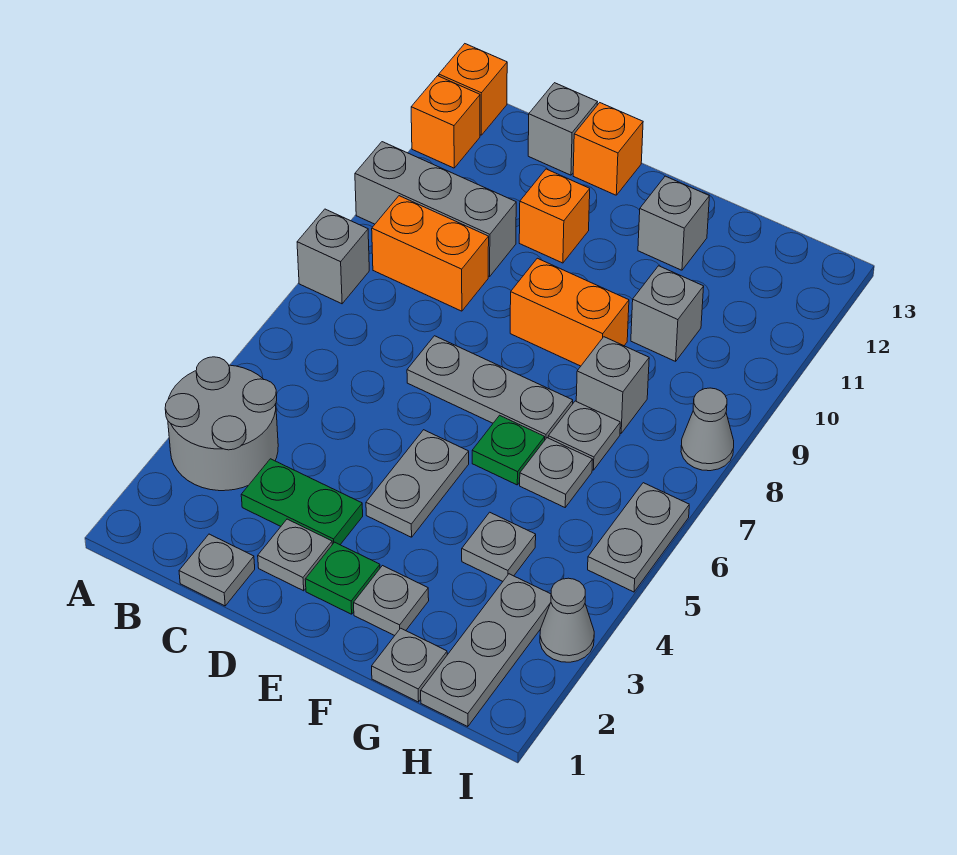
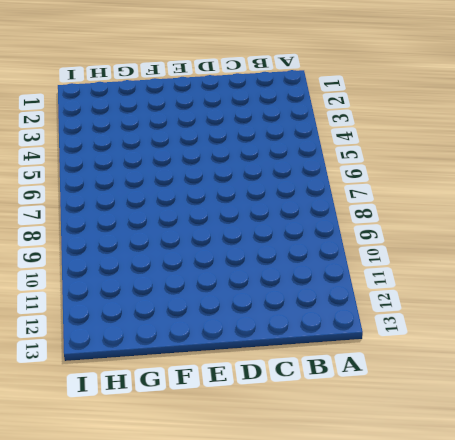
none -> grey 2x2 round brick [165,357,278,491]
none -> grey 1x1 brick [297,209,369,304]
none -> grey 1x3 brick [355,142,516,276]

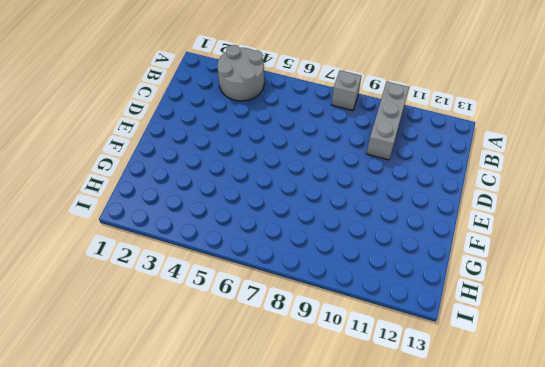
none -> orange 1x1 brick [411,76,480,168]
none -> orange 1x1 brick [439,44,507,135]
none -> orange 1x2 brick [372,196,489,311]

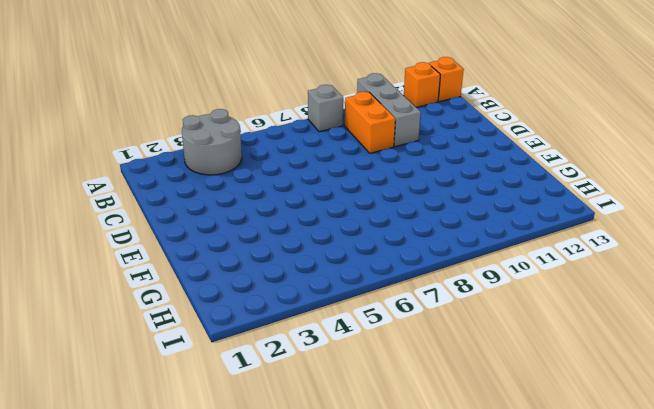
none -> grey 1x1 plate [179,534,255,606]
none -> green 1x2 plate [241,459,363,545]
none -> grey 1x1 brick [528,83,597,175]

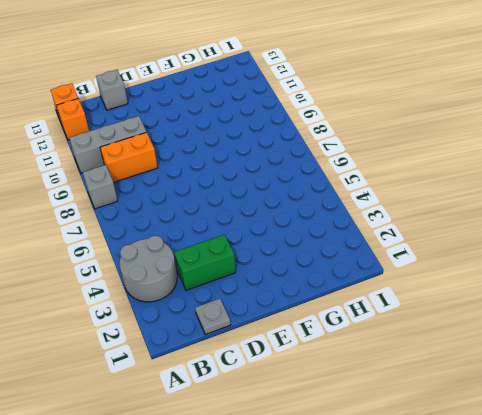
green 1x2 brick [174,235,236,290] -> green 1x2 plate [241,459,363,545]
none -> grey 1x1 plate [258,519,332,591]
none -> grey 1x3 plate [407,336,573,439]
none -> orange 1x1 brick [519,169,590,263]

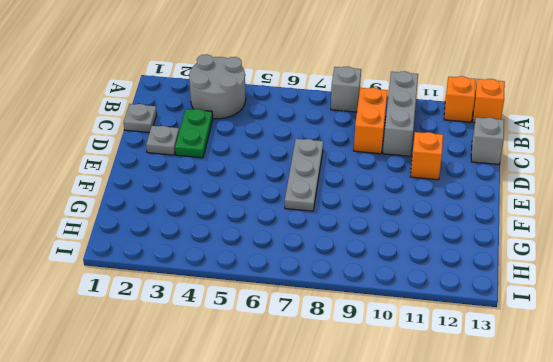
none -> orange 1x1 brick [573,103,643,195]
none -> green 1x1 plate [305,542,380,614]
none -> grey 1x2 plate [366,430,469,537]

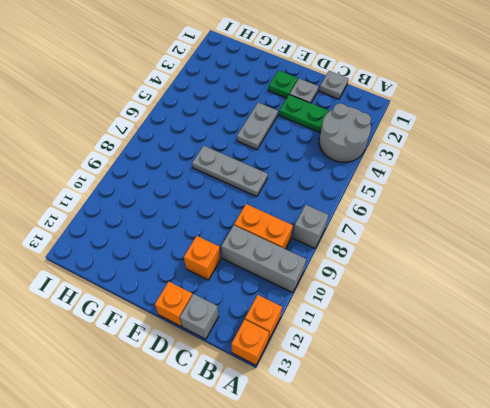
none -> orange 1x2 brick [510,258,629,366]
none -> grey 1x1 plate [354,566,429,636]
none -> green 1x1 plate [472,415,545,485]

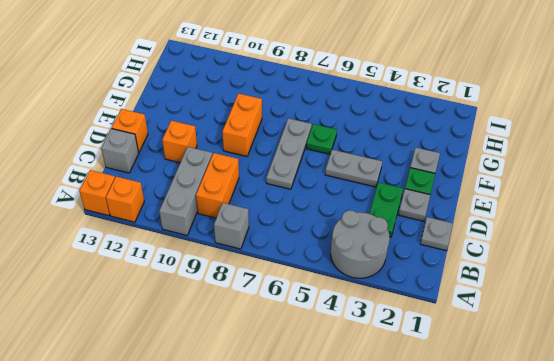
none -> grey 1x1 brick [638,176,709,270]
none -> grey 1x1 plate [372,628,447,702]
none -> grey 1x1 plate [462,512,536,581]

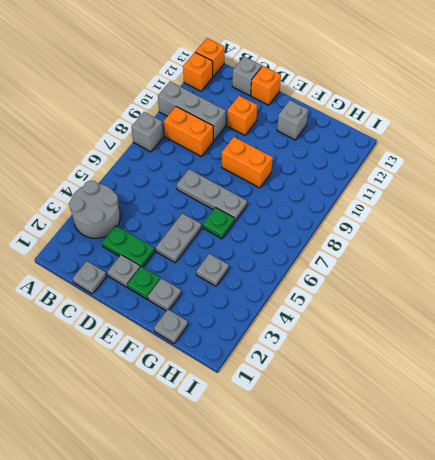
none -> grey 1x1 plate [520,438,593,507]
none -> grey 1x1 plate [548,401,620,470]
none -> grey 1x1 brick [576,337,649,433]

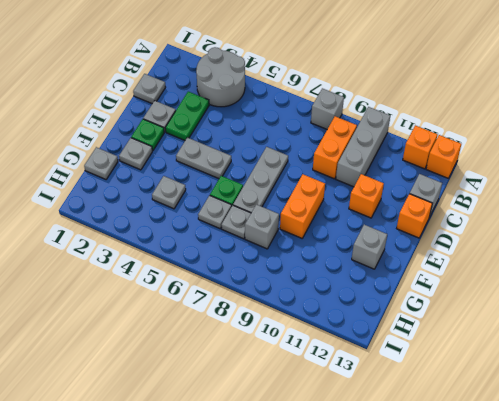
none -> grey 1x1 brick [631,266,704,361]
none -> grey 1x3 plate [421,574,551,727]
none -> grey 1x1 cone [540,578,594,662]

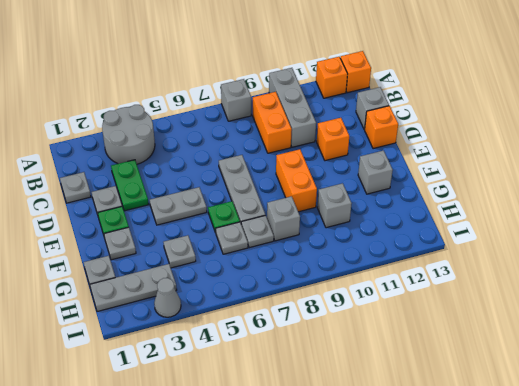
none -> grey 1x2 plate [588,483,689,592]
none -> grey 1x1 cone [681,388,734,471]

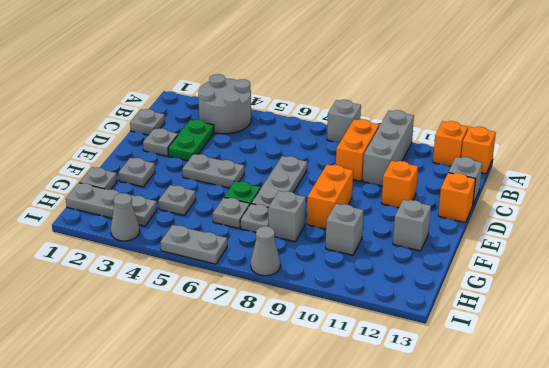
none -> green 1x1 plate [305,542,380,614]

